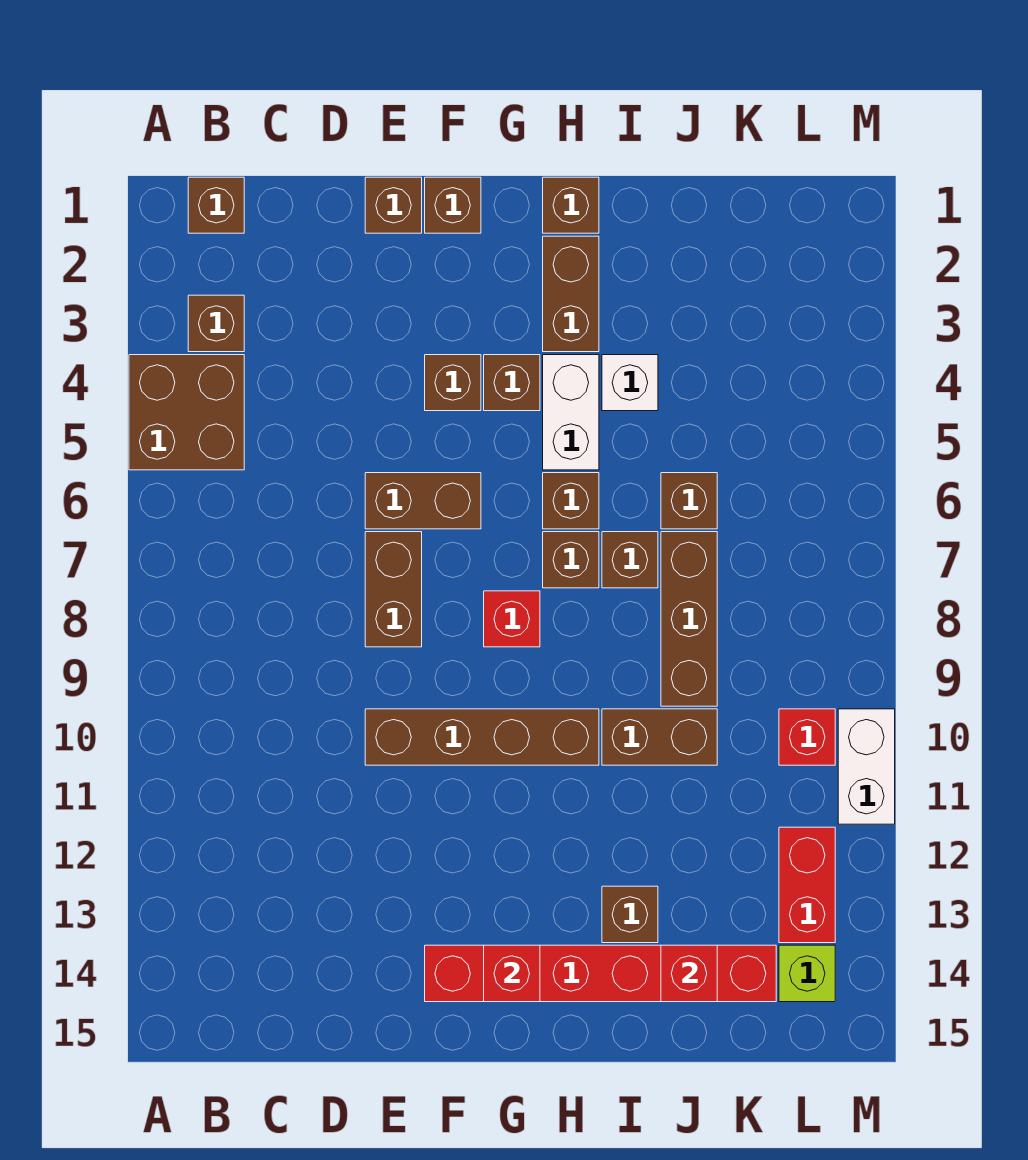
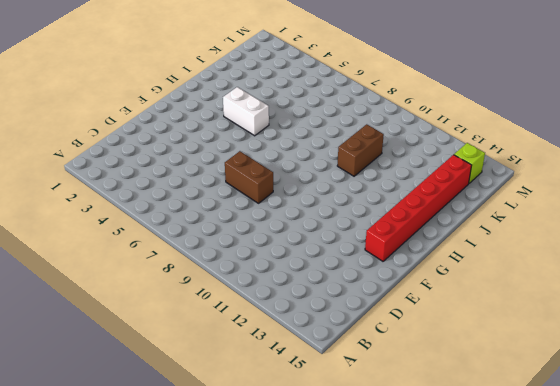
none -> brown 2x2 brick [129,355,244,470]
none -> brown 1x1 brick [188,177,244,233]
none -> brown 1x1 brick [188,295,244,352]

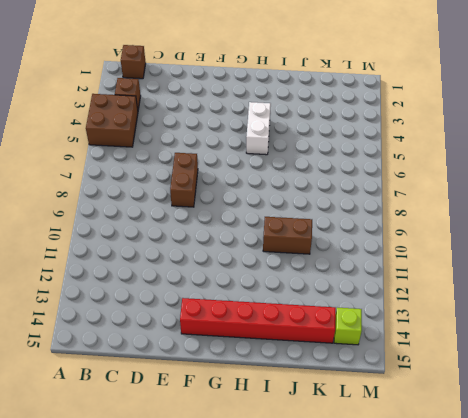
none -> brown 1x1 brick [365,177,422,233]
none -> brown 1x2 brick [365,473,481,529]
none -> brown 1x4 brick [365,709,599,765]

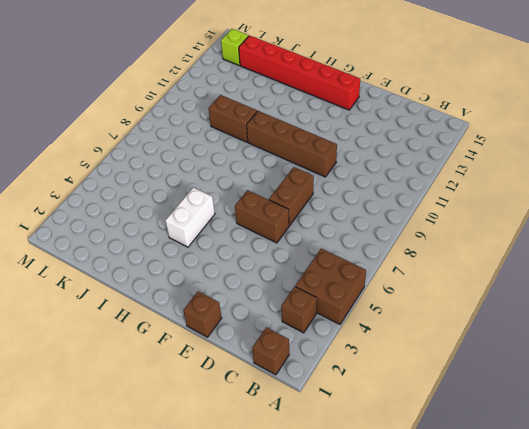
none -> brown 1x1 brick [425,177,481,233]
none -> brown 1x1 brick [425,355,481,411]
none -> brown 1x1 brick [484,355,540,411]

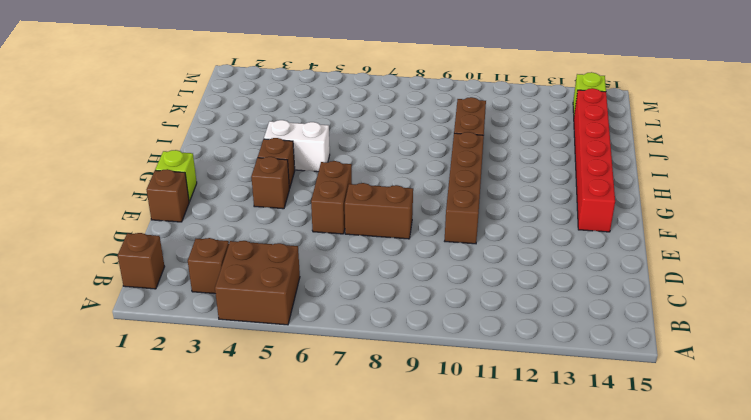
lime 1x1 brick [155,150,197,202] -> brown 1x1 brick [425,177,481,233]
none -> red 1x1 brick [484,591,540,647]
none -> brown 1x1 brick [543,177,599,233]
none -> brown 1x2 brick [543,236,599,352]

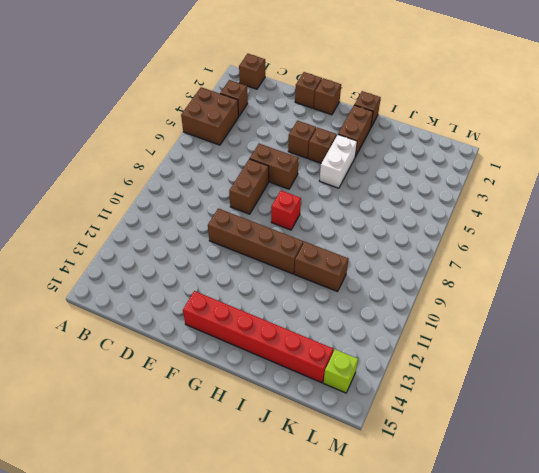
none -> brown 1x1 brick [543,473,599,529]
none -> brown 1x1 brick [543,532,599,588]
none -> white 1x1 brick [602,355,658,411]

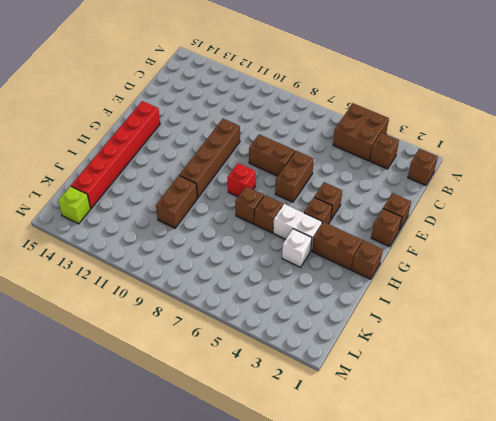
none -> brown 1x1 brick [602,532,658,588]
none -> brown 1x1 brick [602,886,658,943]
none -> brown 1x1 brick [661,473,717,529]

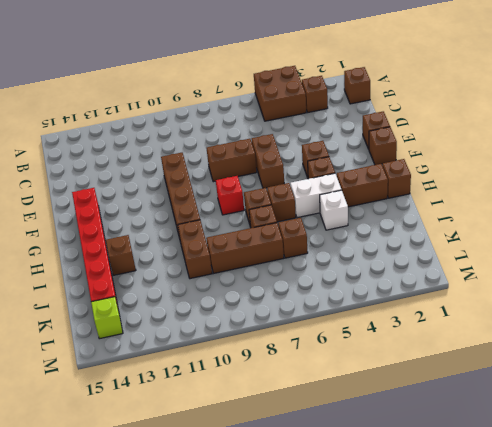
none -> red 1x1 brick [779,709,835,765]
none -> red 1x2 brick [779,827,835,943]
none -> white 1x2 brick [838,709,895,824]

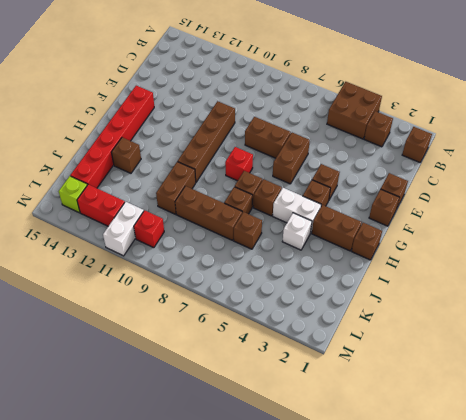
white 1x2 brick [103,202,144,256] -> white 1x2 brick turned to [838,709,895,824]
none -> red 1x1 brick [484,945,540,1002]
none -> red 1x1 brick [661,945,717,1002]

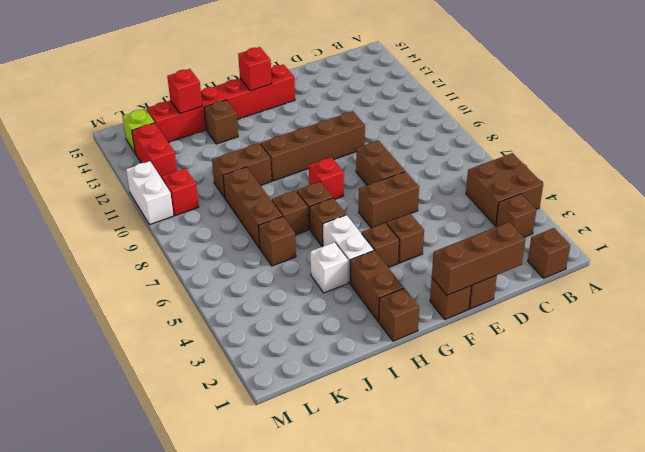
brown 1x3 brick [432,222,525,295] -> none

